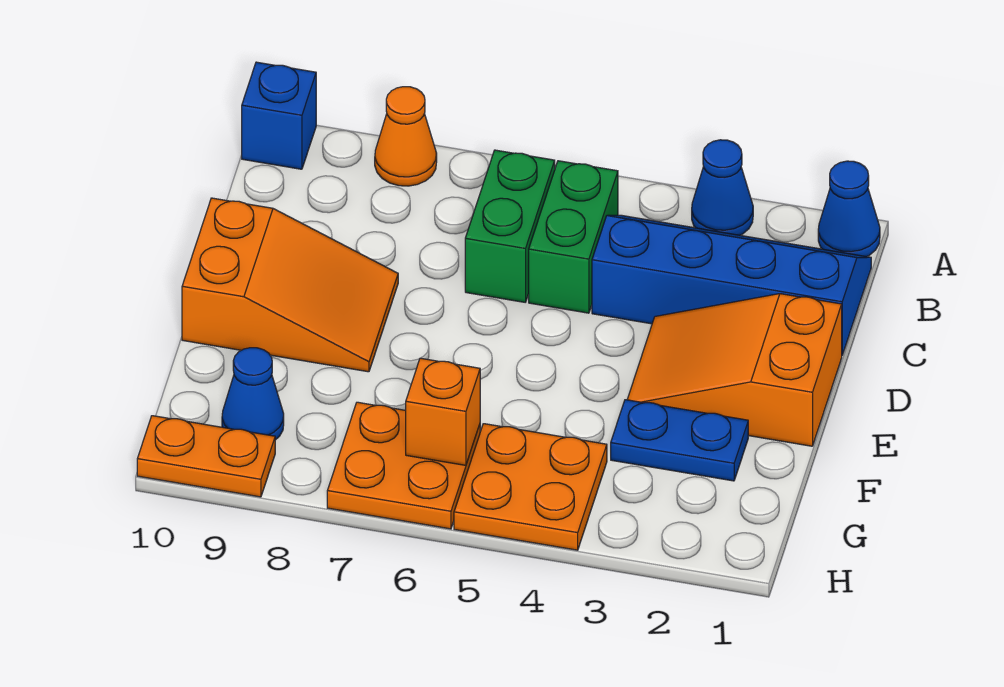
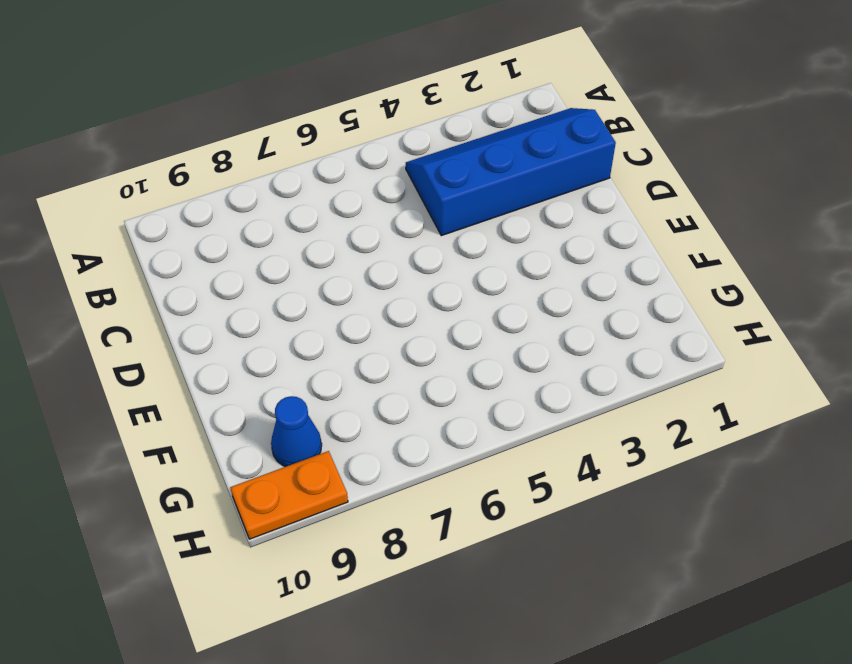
none -> blue 1x1 cone [818,161,880,257]
none -> blue 1x1 cone [692,140,753,235]
none -> orange 1x1 cone [375,87,437,186]

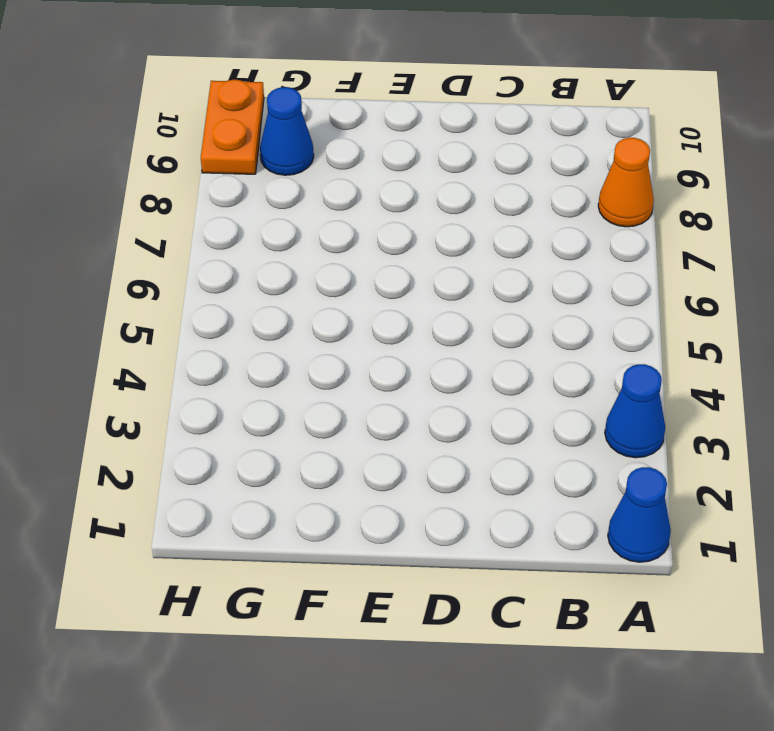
none -> blue 1x1 brick [242,62,316,169]
none -> blue 2x4 slope [592,215,871,355]
none -> green 1x2 brick [529,161,618,313]

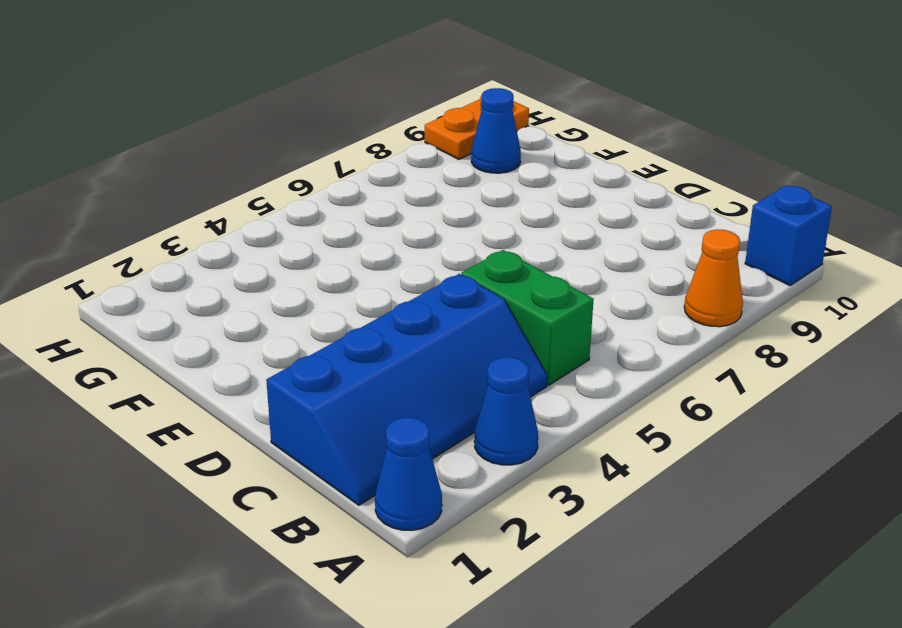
none -> green 1x2 brick [465,150,555,302]
none -> orange 2x3 slope [627,294,842,446]
none -> orange 2x3 slope [182,198,398,372]

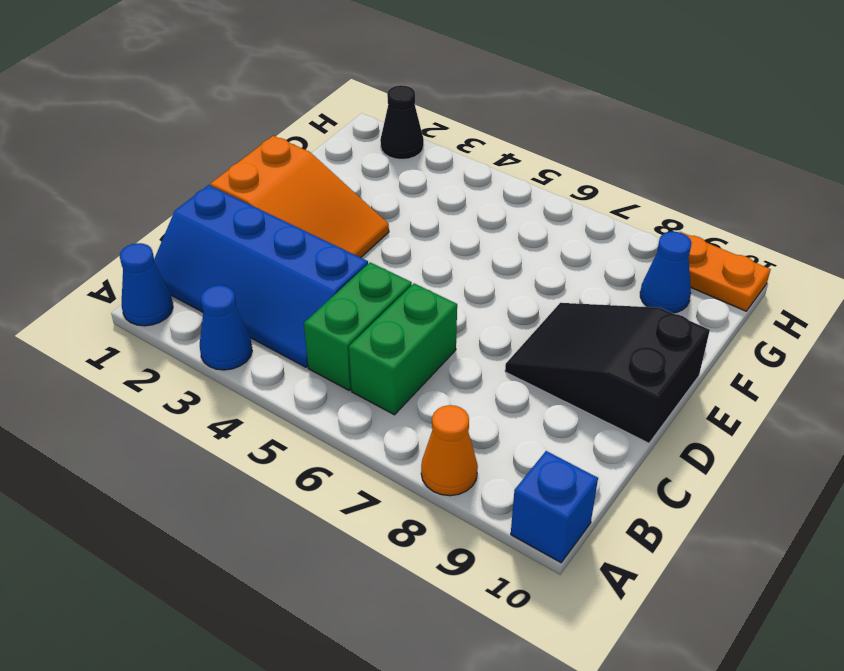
black 2x3 slope [505,303,710,443] -> orange 2x3 slope [182,198,398,372]
black 1x1 cone [380,85,424,160] -> none
none -> blue 1x2 plate [611,400,748,481]
none -> orange 2x2 plate [454,424,607,550]
none -> orange 2x2 plate [327,402,480,529]

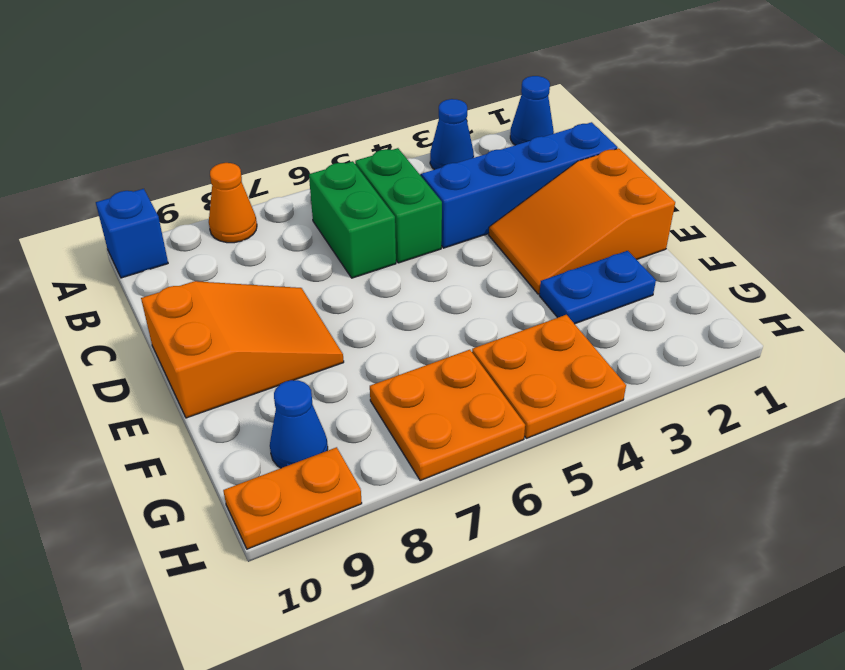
none -> orange 1x1 brick [406,358,480,465]

